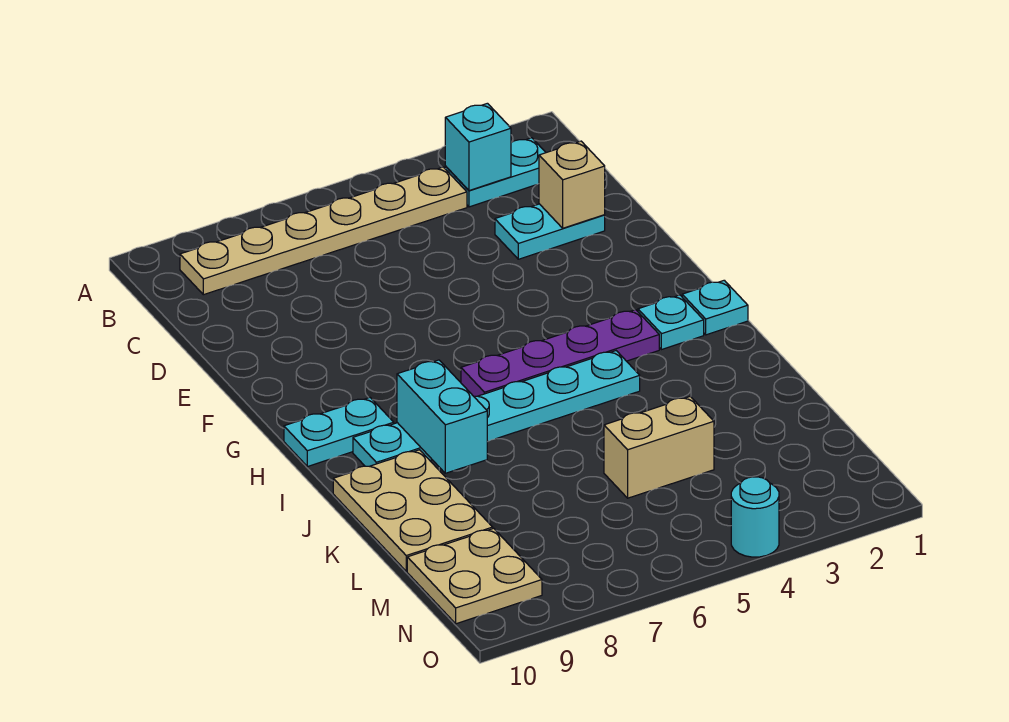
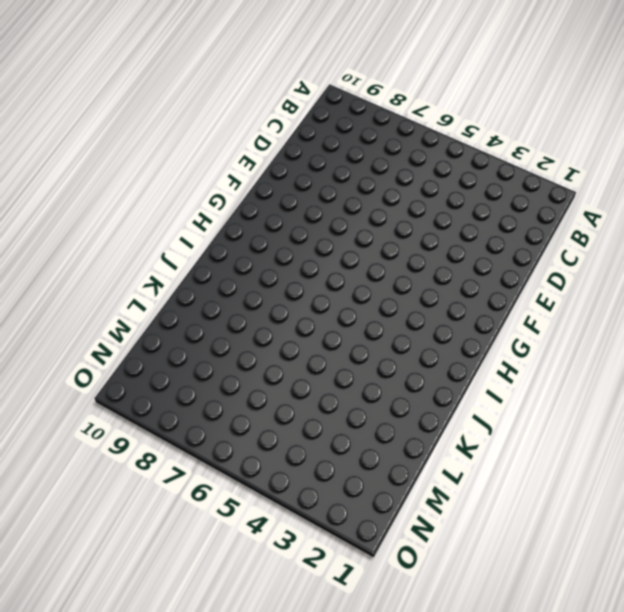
none -> cyan 1x2 plate [445,138,546,207]
none -> tan 1x6 plate [180,167,467,295]
none -> cyan 1x2 plate [495,204,605,259]

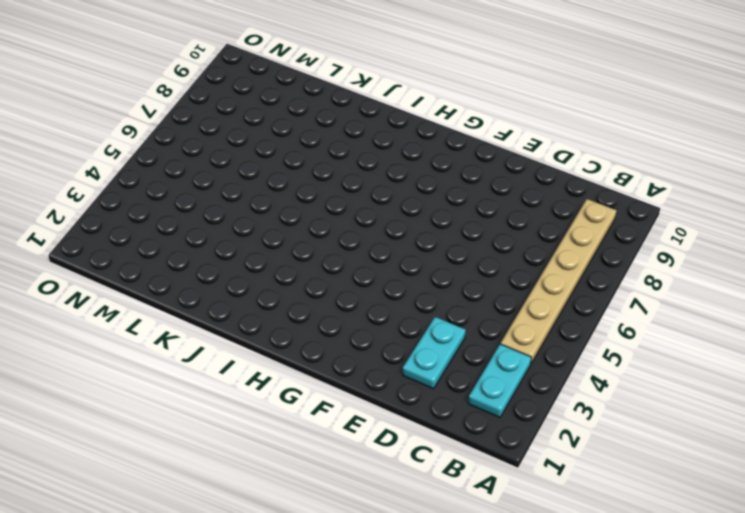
none -> cyan 1x1 plate [682,280,748,335]
none -> cyan 1x1 plate [638,295,704,350]
none -> purple 1x4 plate [461,310,659,396]

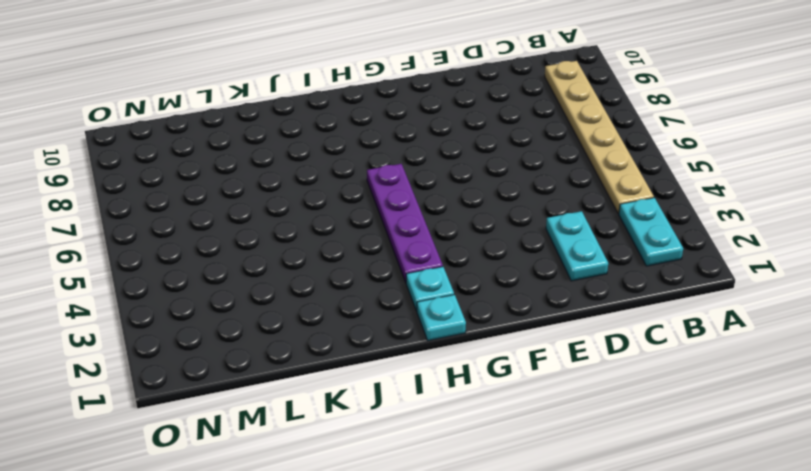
none -> cyan 1x2 plate [284,398,394,467]
none -> cyan 1x6 plate [353,351,640,466]
none -> tan 2x3 plate [333,450,493,571]

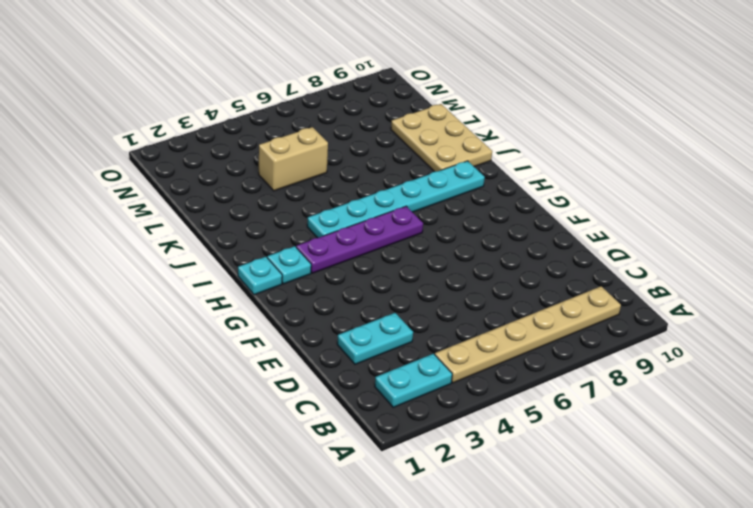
none -> cyan 1x2 plate [284,398,394,467]
none -> tan 2x2 plate [407,528,542,624]
none -> cyan 1x1 round brick [731,477,779,557]

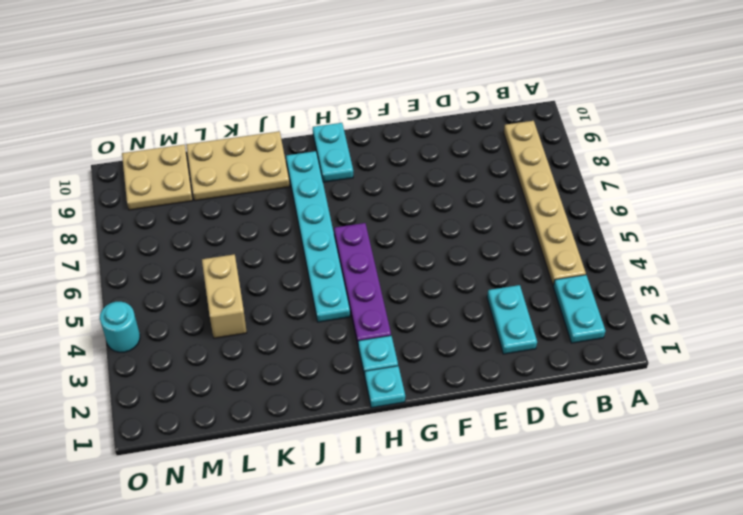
none -> cyan 1x1 brick [445,103,511,191]
none -> tan 1x1 brick [539,141,605,228]
none -> cyan 1x2 brick [397,360,487,473]

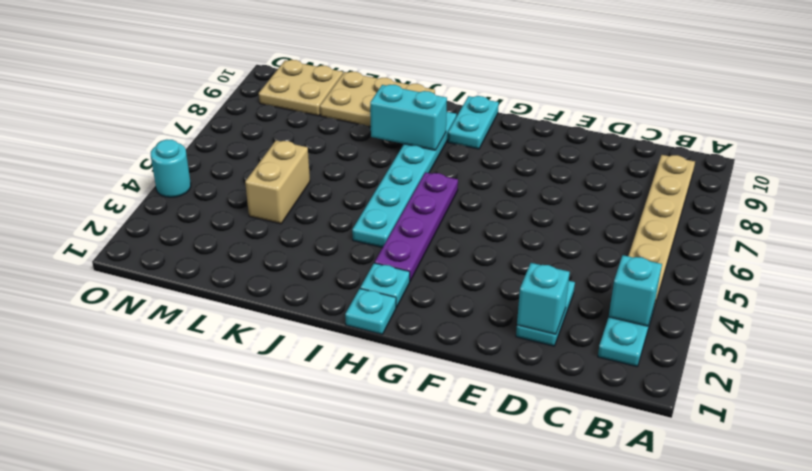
cyan 1x1 brick [517,263,570,334] -> tan 1x1 brick [539,141,605,228]

